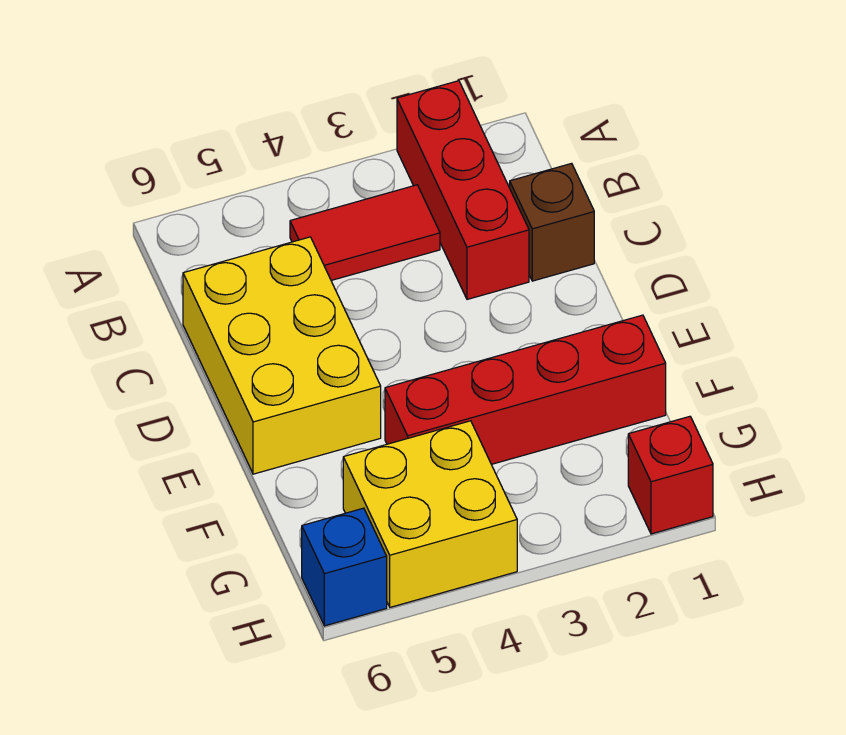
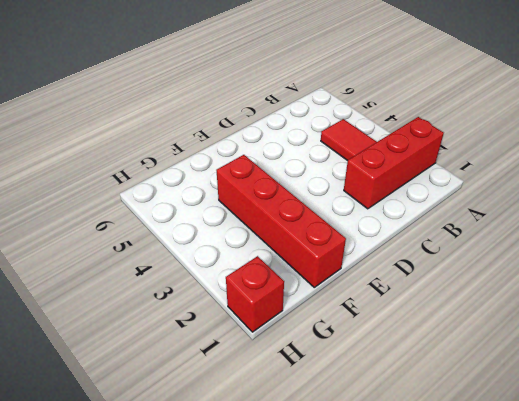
none -> brown 1x1 brick [510,163,594,281]
none -> yellow 2x3 brick [183,237,381,474]

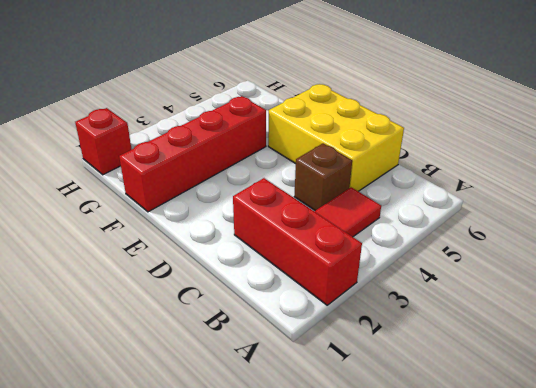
brown 1x1 brick [294,143,352,211] -> brown 1x1 brick moved to [510,163,594,281]
none -> yellow 2x2 brick [343,421,517,607]
none -> blue 1x1 brick [302,508,387,626]

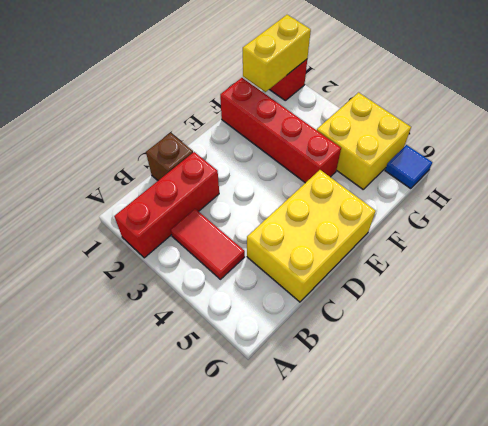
yellow 1x2 brick [243,15,311,92] -> none
blue 1x1 tile [385,145,432,189] -> blue 1x1 brick [302,508,387,626]

